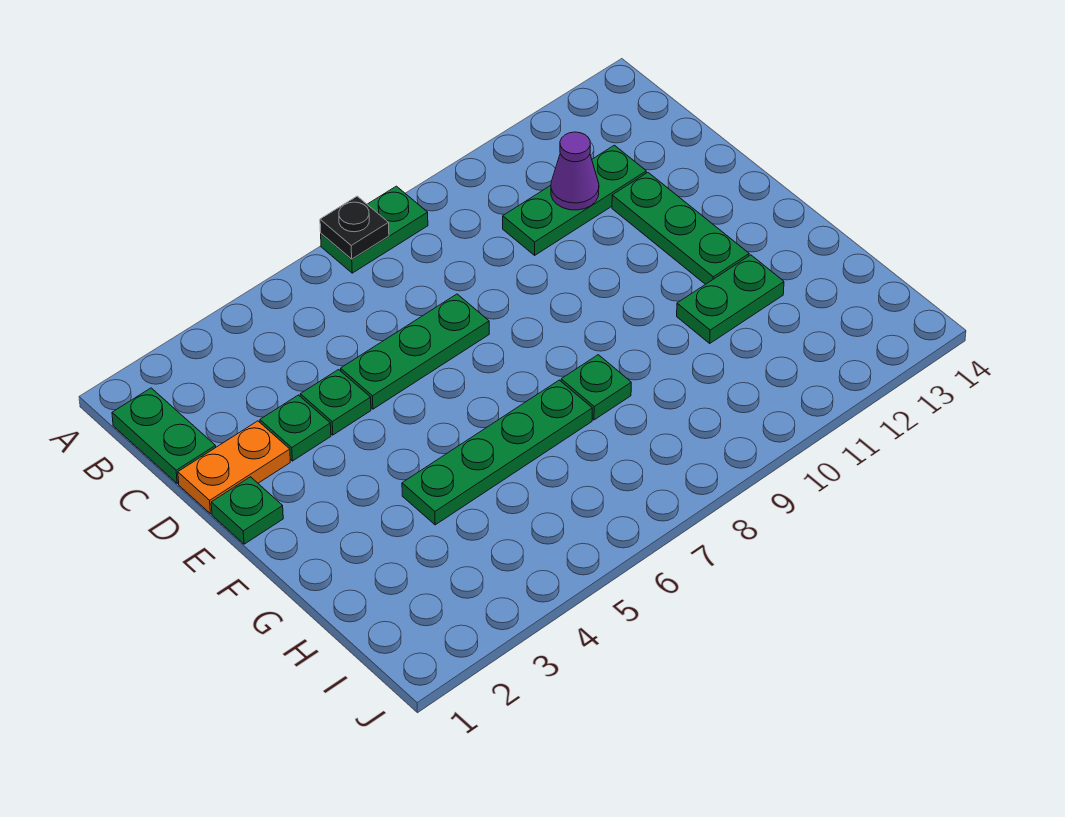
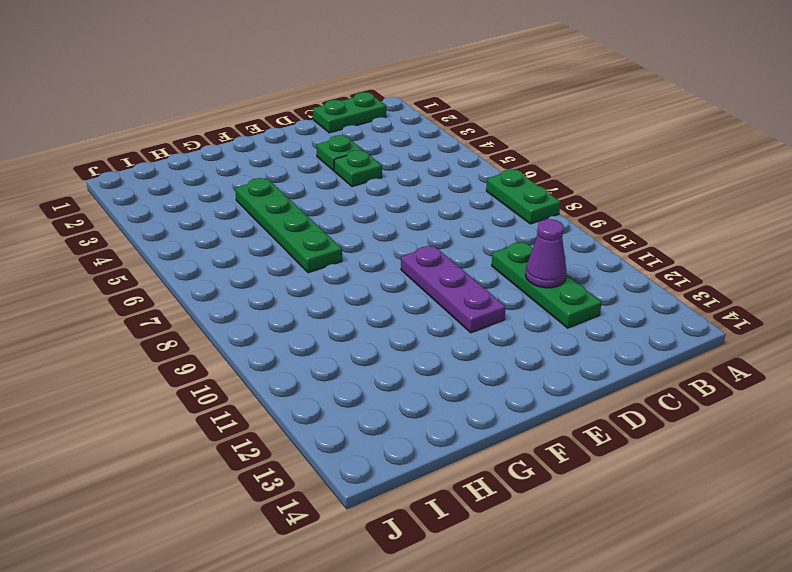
purple 1x3 plate [401,246,506,333] -> none
none -> orange 1x2 plate [178,421,290,514]
none -> green 1x3 plate [341,294,489,409]
none -> green 1x3 plate [612,173,749,284]

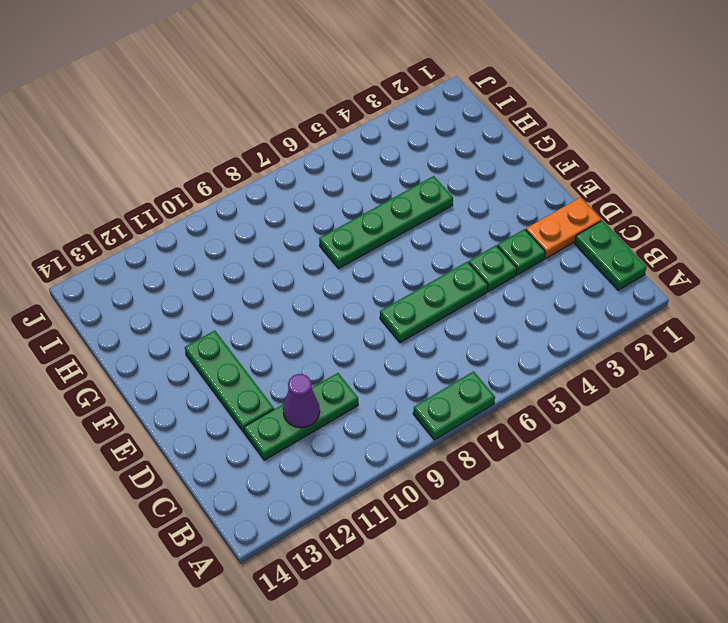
none -> green 1x1 plate [211,477,283,544]
none -> green 1x1 plate [561,355,631,420]
none -> green 1x2 plate [677,255,784,343]

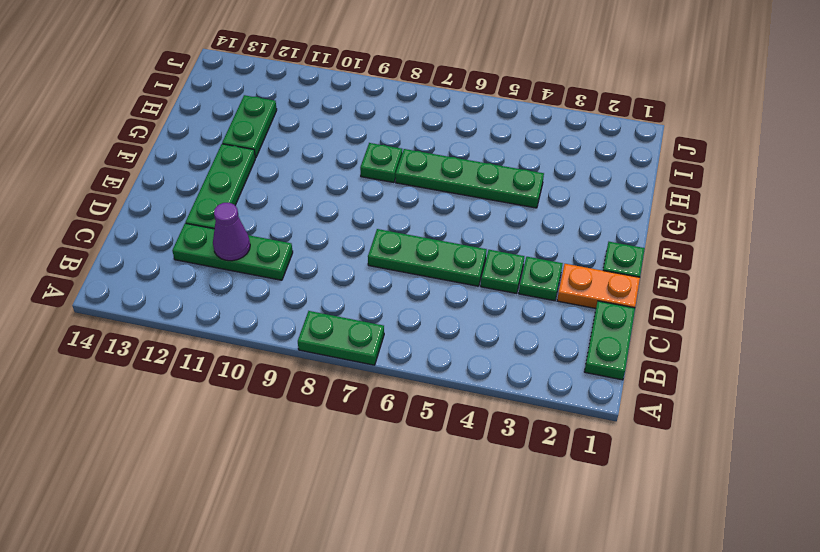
green 1x2 plate [222,95,277,158] -> green 1x2 plate turned to [677,255,784,343]
none -> black 1x1 plate [320,196,389,259]

